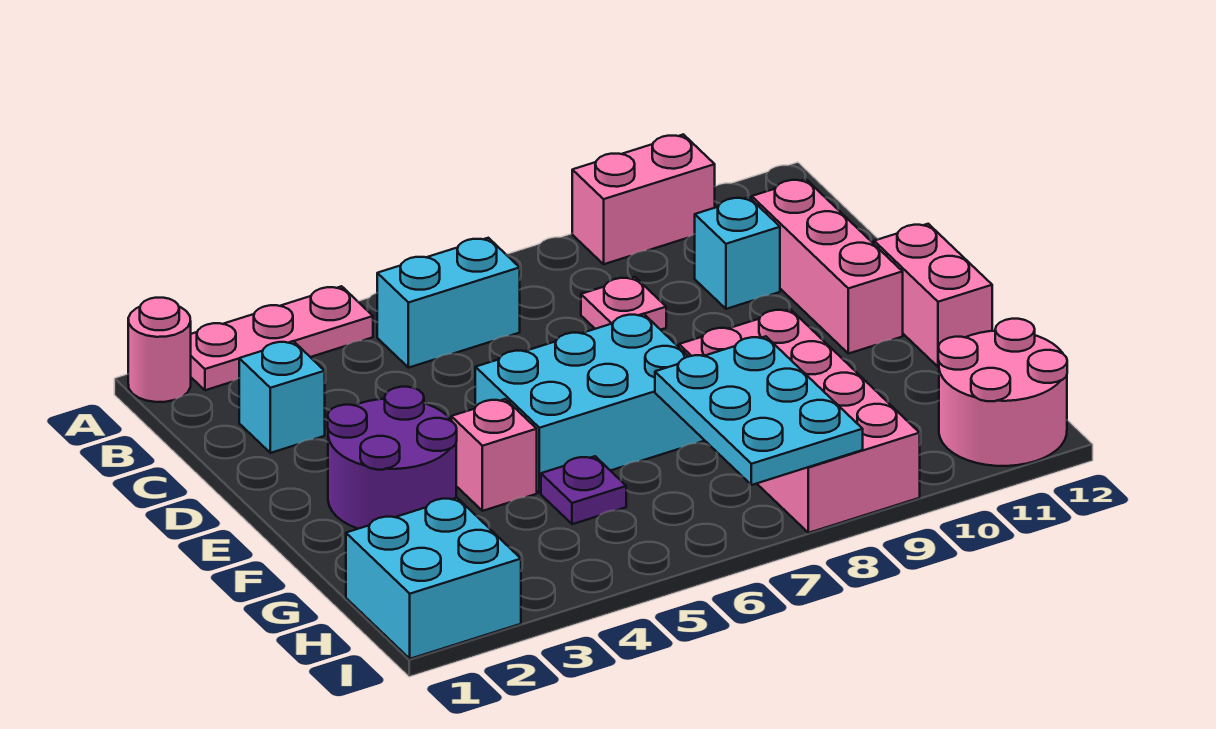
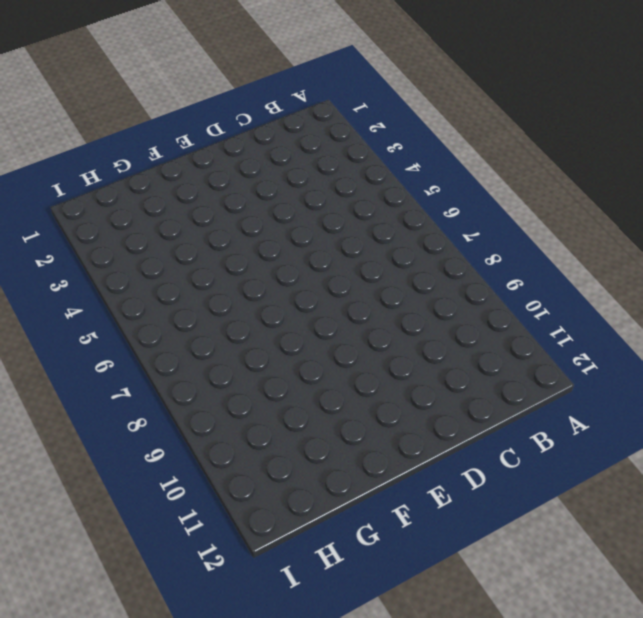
none -> pink 1x1 round brick [128,298,191,402]
none -> pink 1x3 plate [191,286,373,390]
none -> pink 1x2 brick [572,134,715,264]

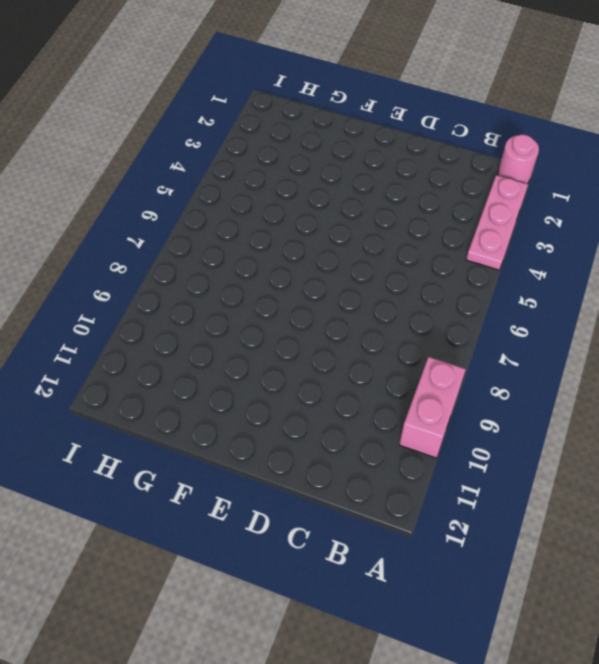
none -> cyan 1x2 brick [377,238,520,368]
none -> cyan 1x1 brick [239,341,325,453]
none -> pink 1x1 plate [581,277,666,330]

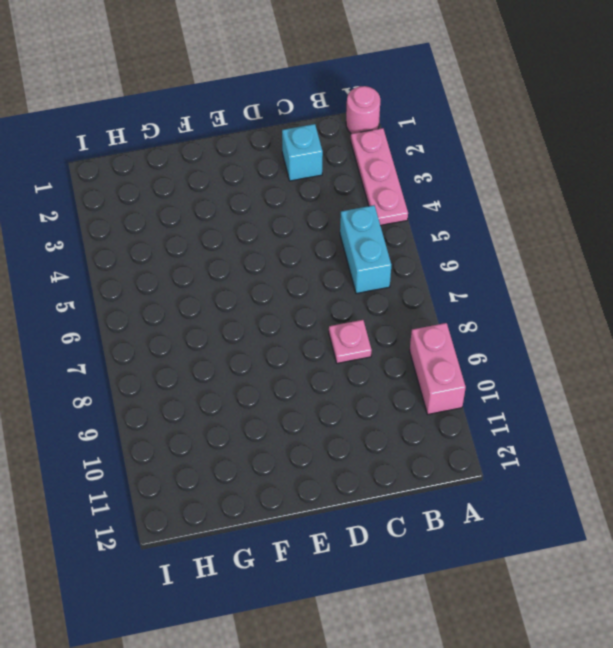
none -> cyan 1x1 brick [695,197,780,309]
none -> pink 1x3 brick [752,179,903,354]
none -> purple 2x2 round brick [328,387,457,529]

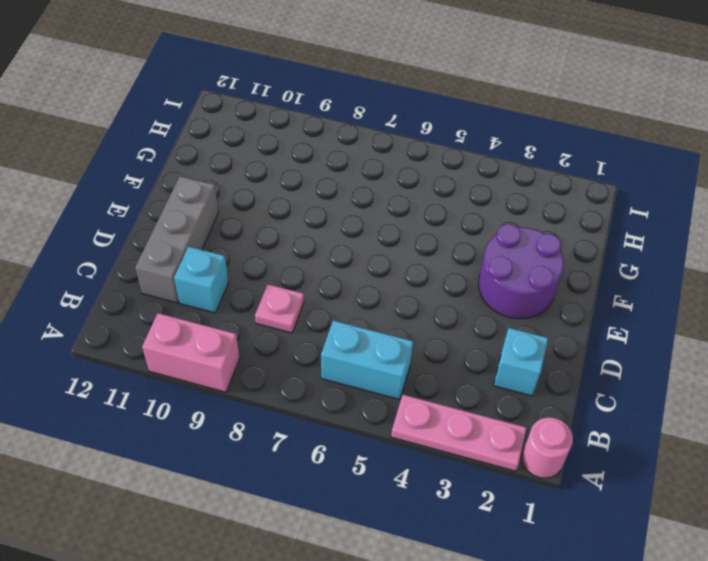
grey 1x3 brick [135,176,219,303] -> pink 1x3 brick [752,179,903,354]
none -> cyan 2x3 brick [475,314,705,493]
none -> pink 1x2 brick [874,224,992,367]
none -> pink 1x1 brick [451,399,537,511]

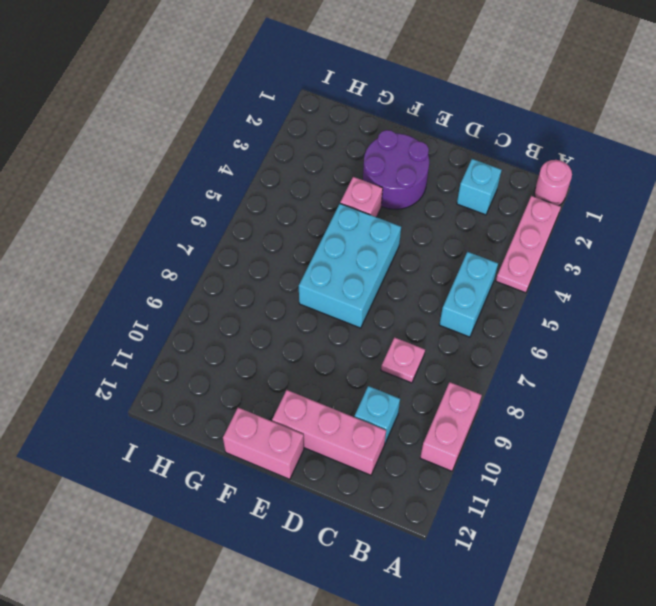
none -> pink 2x4 brick [679,309,920,533]
none -> purple 1x1 plate [541,456,626,524]
none -> cyan 2x2 brick [346,498,521,659]

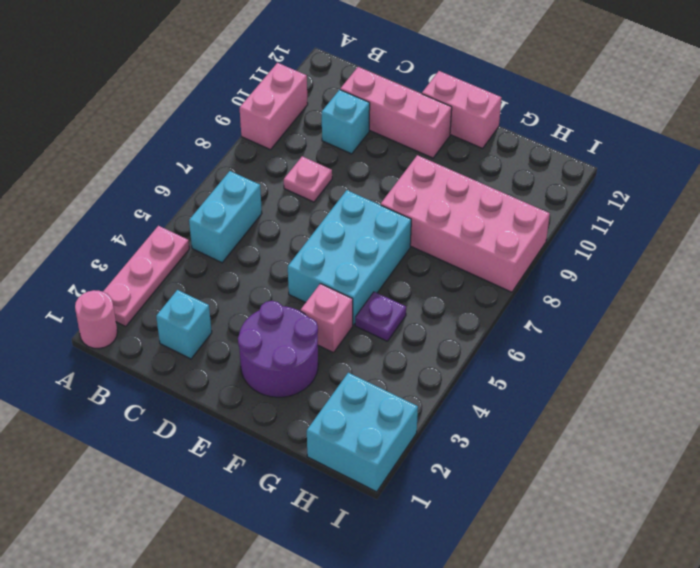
none -> pink 2x2 round brick [938,319,1067,466]
none -> cyan 2x3 plate [655,336,863,485]

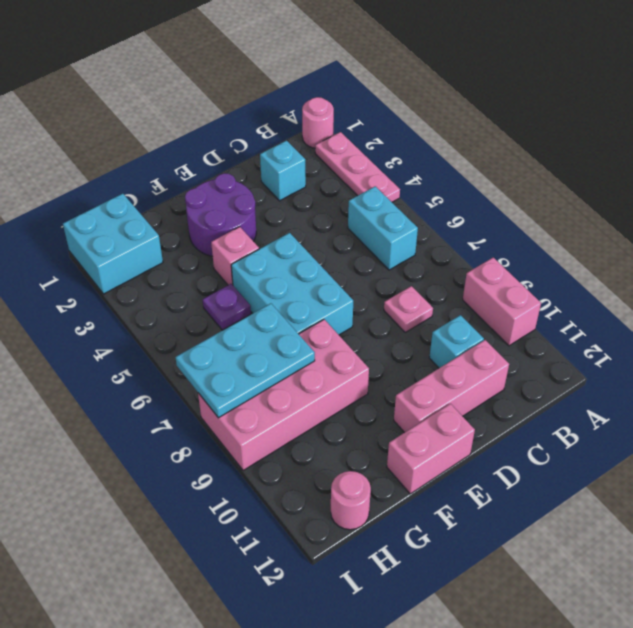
pink 1x1 round brick [331,471,371,530] -> pink 2x2 round brick [938,319,1067,466]

